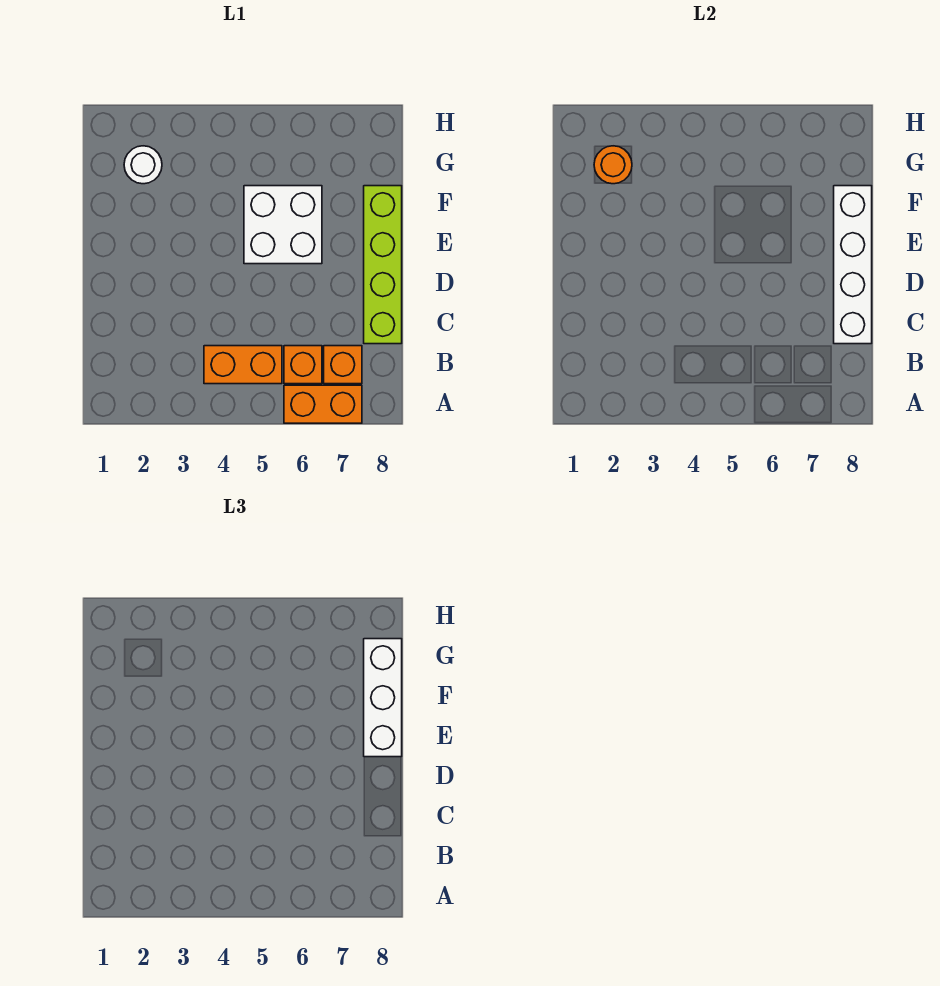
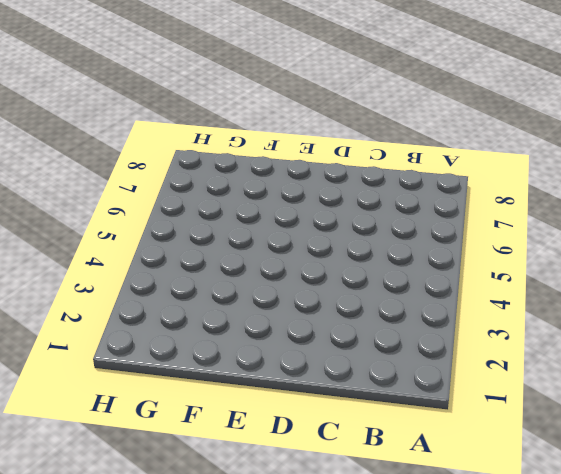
none -> orange 1x2 brick [284,385,362,423]
none -> orange 1x2 brick [204,346,282,384]

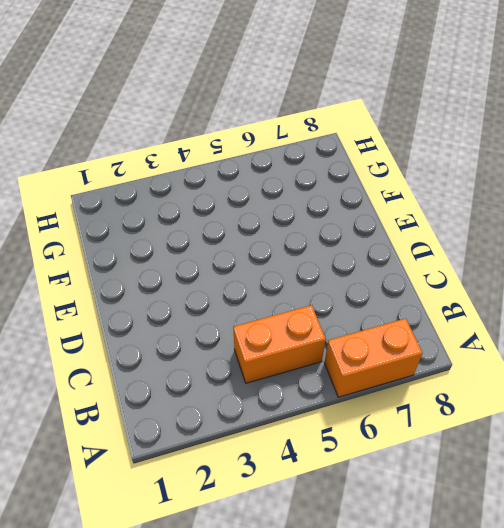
none -> orange 1x1 brick [284,346,322,384]
none -> orange 1x1 brick [324,346,362,384]

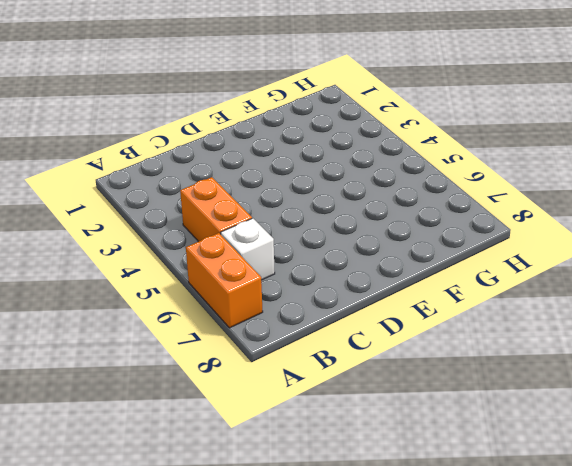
white 1x1 brick [221,218,275,280] -> orange 1x1 brick [284,346,322,384]
none -> orange 1x1 brick [324,346,362,384]
none -> lime 1x4 brick [364,186,402,344]

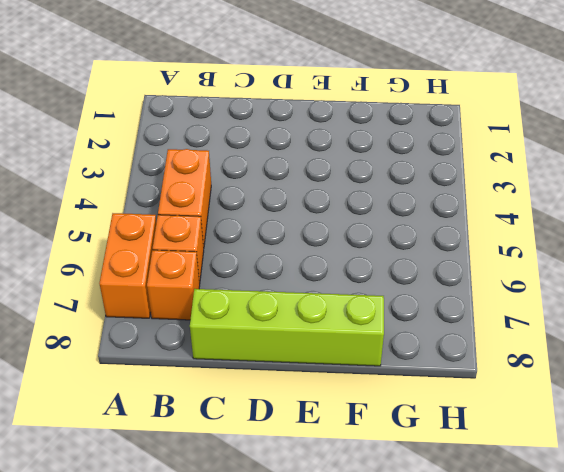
none -> white 2x2 brick [244,186,322,264]
none -> white 1x1 round brick [124,146,162,184]

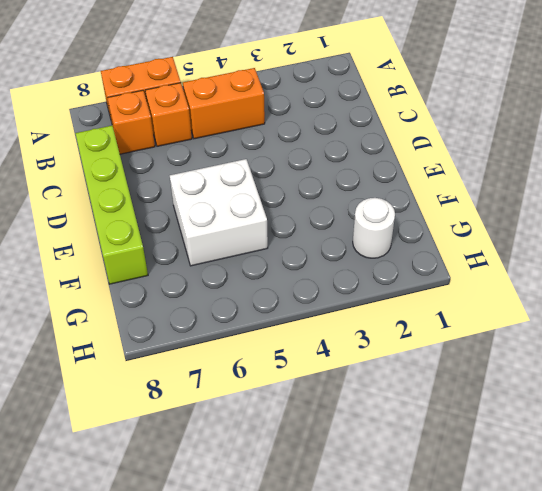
none -> white 1x4 brick [834,186,872,344]
none -> orange 1x1 round brick [594,146,632,184]

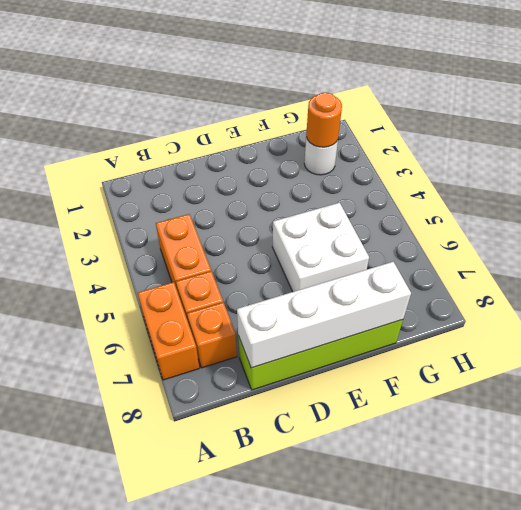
none -> white 1x3 brick [364,639,402,757]

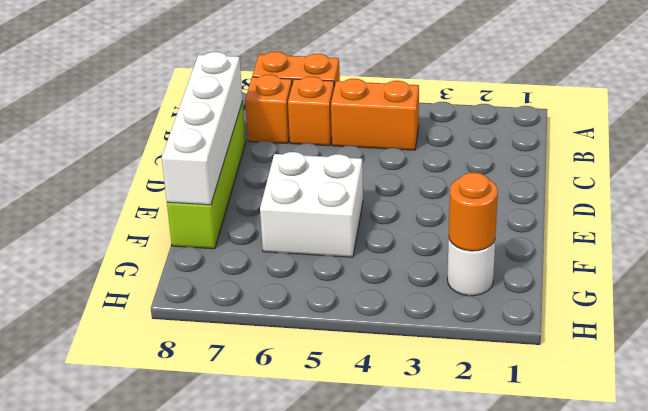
none -> white 1x3 brick [364,639,402,757]

